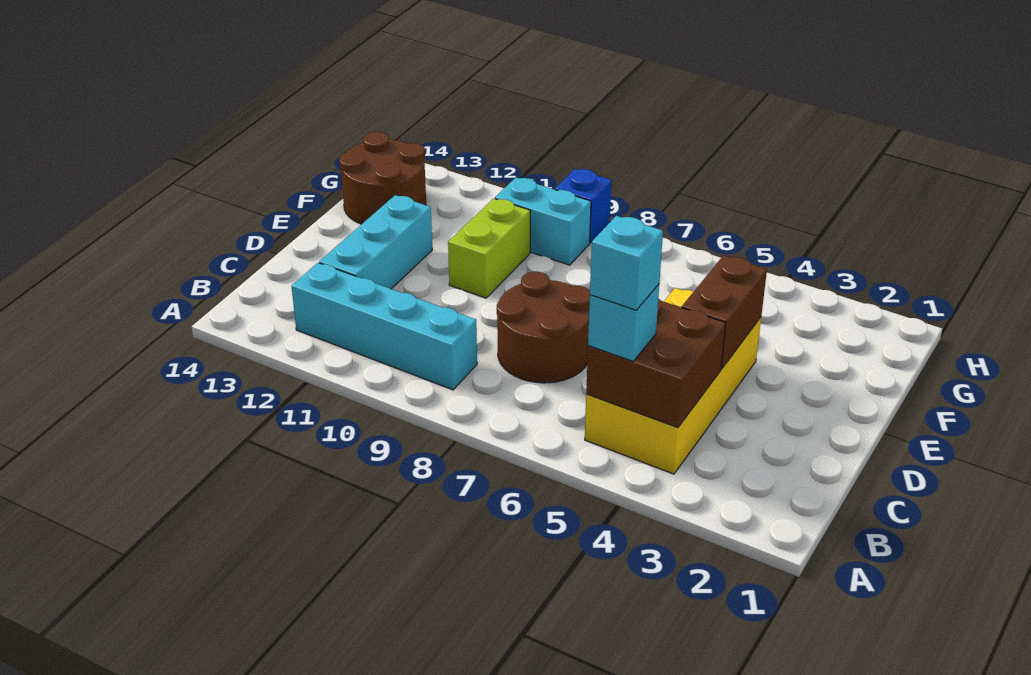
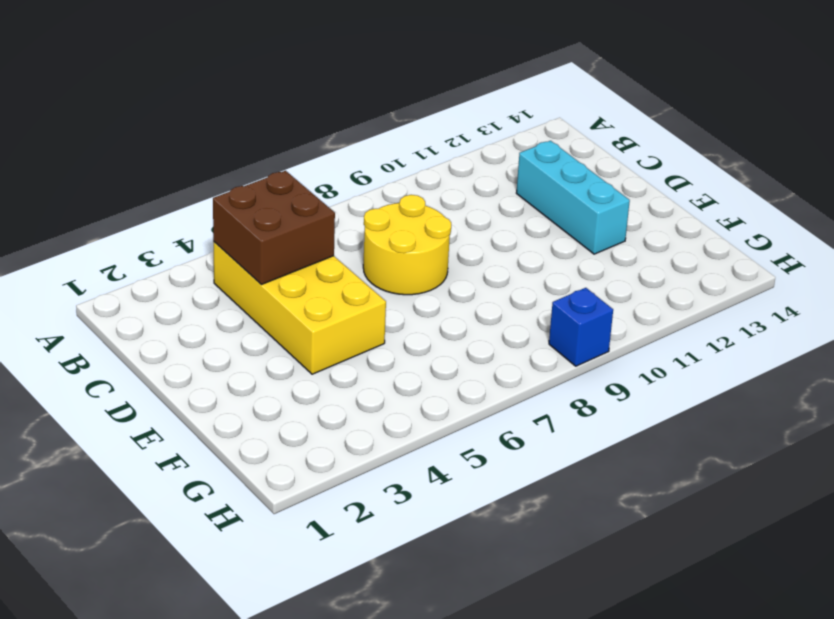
yellow 2x2 round brick [363,195,451,295] -> brown 2x2 round brick [497,272,590,383]
none -> cyan 1x4 brick [292,263,477,390]
none -> lime 1x2 brick [448,199,530,298]
none -> brown 2x2 round brick [339,132,426,224]

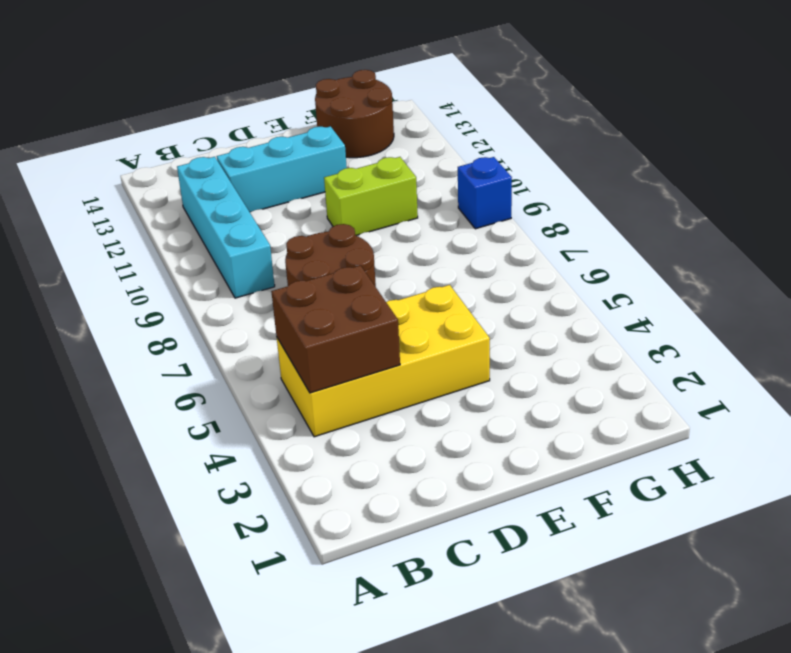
none -> cyan 1x2 brick [495,178,591,265]
none -> brown 1x2 brick [682,255,767,369]
none -> cyan 1x1 brick [588,284,659,361]

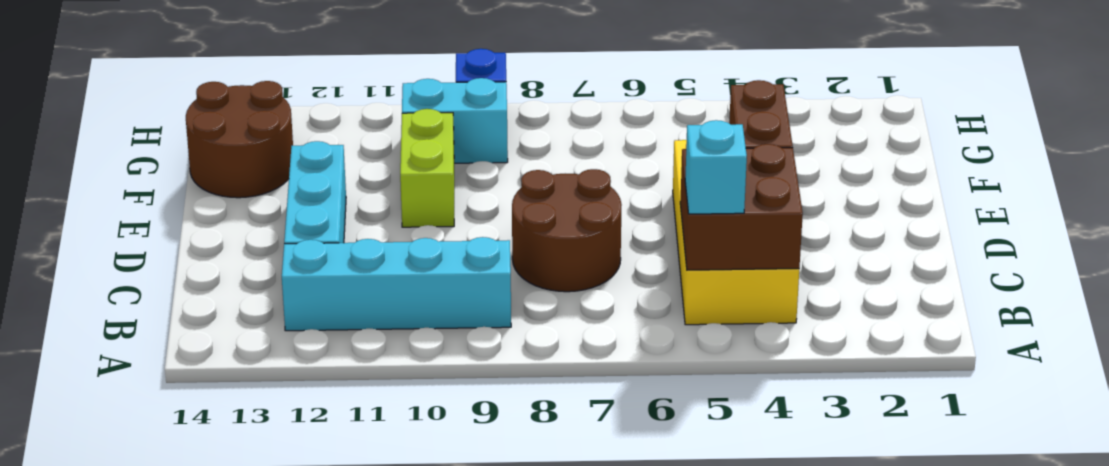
none -> cyan 1x1 brick [590,216,663,310]

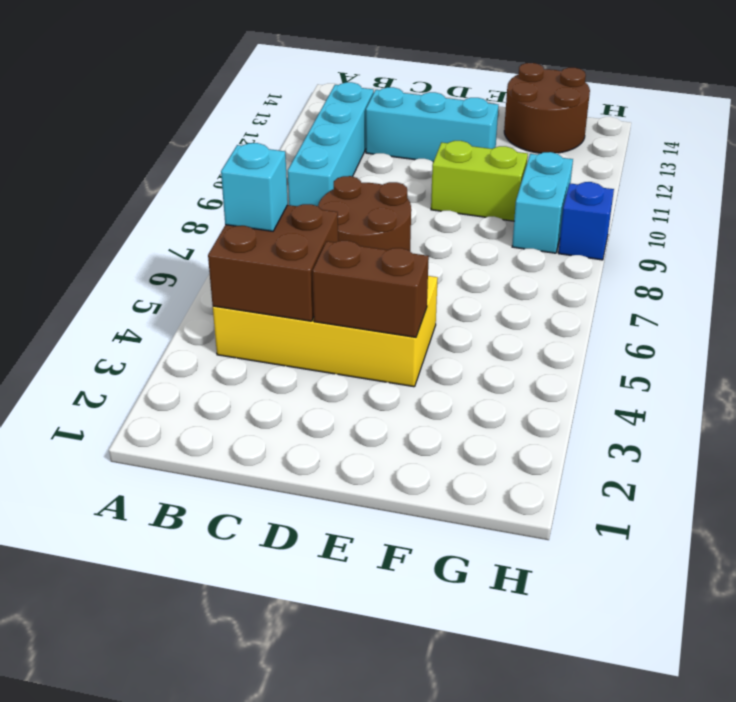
none -> cyan 1x1 brick [590,216,663,310]

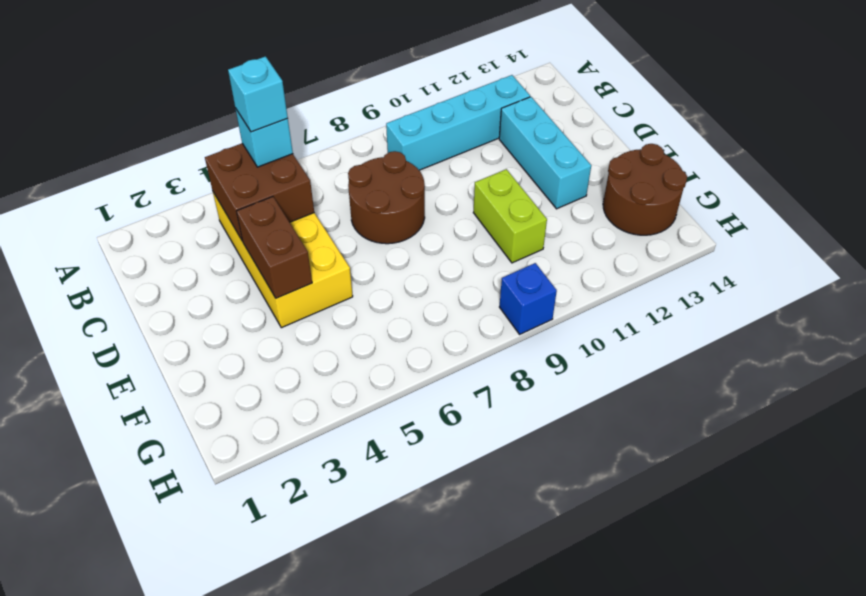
none -> cyan 1x2 brick [495,178,591,265]

